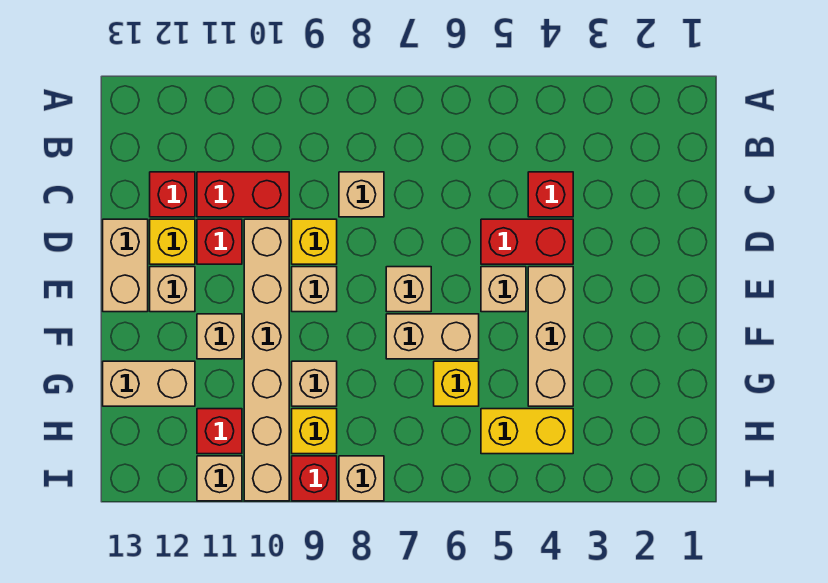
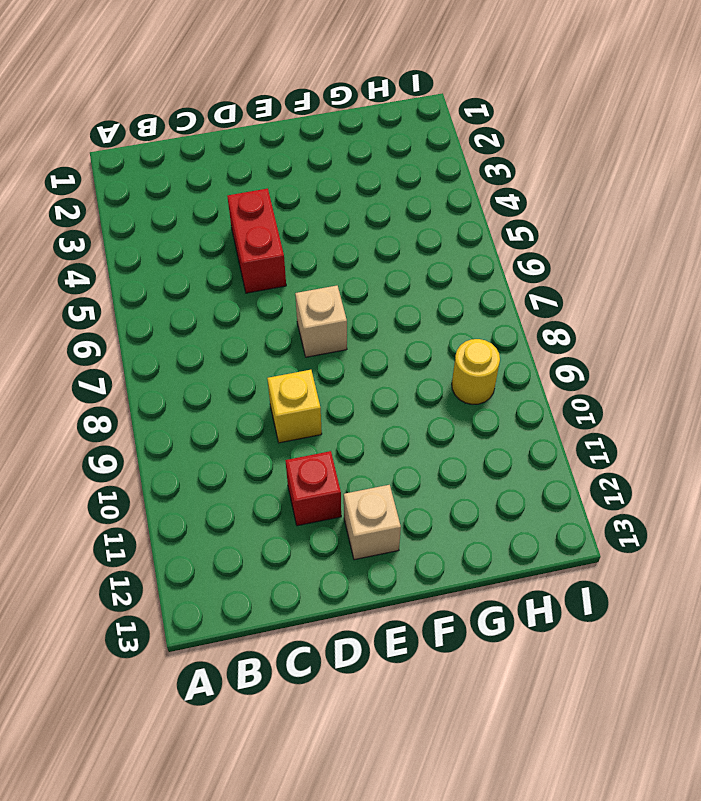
yellow 1x1 round brick [452,339,500,404] -> yellow 1x1 brick [292,409,337,454]
none -> red 1x1 brick [528,172,573,217]
none -> tan 1x1 brick [339,172,384,217]
none -> red 1x2 brick [197,172,289,217]

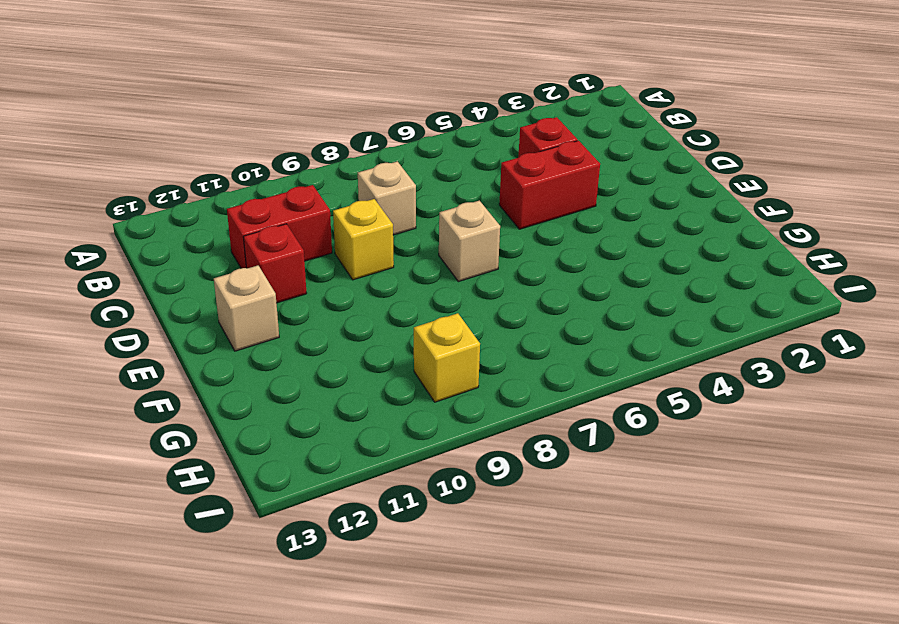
none -> red 1x1 brick [150,172,195,217]
none -> tan 1x6 brick [244,219,289,501]
none -> yellow 1x1 brick [150,219,195,264]

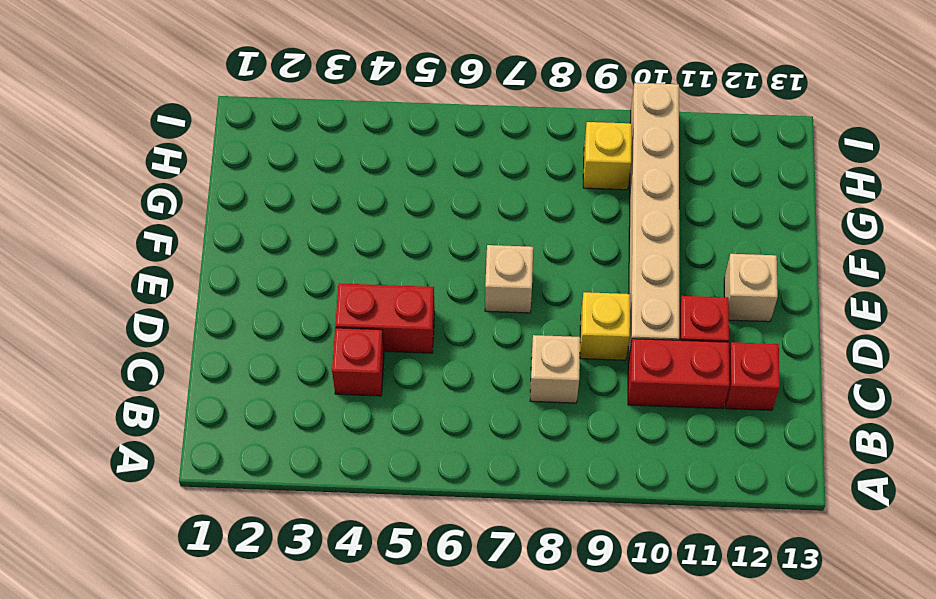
none -> yellow 1x1 brick [150,219,195,264]
none -> tan 1x2 brick [103,219,148,312]
none -> tan 1x3 brick [528,267,573,406]

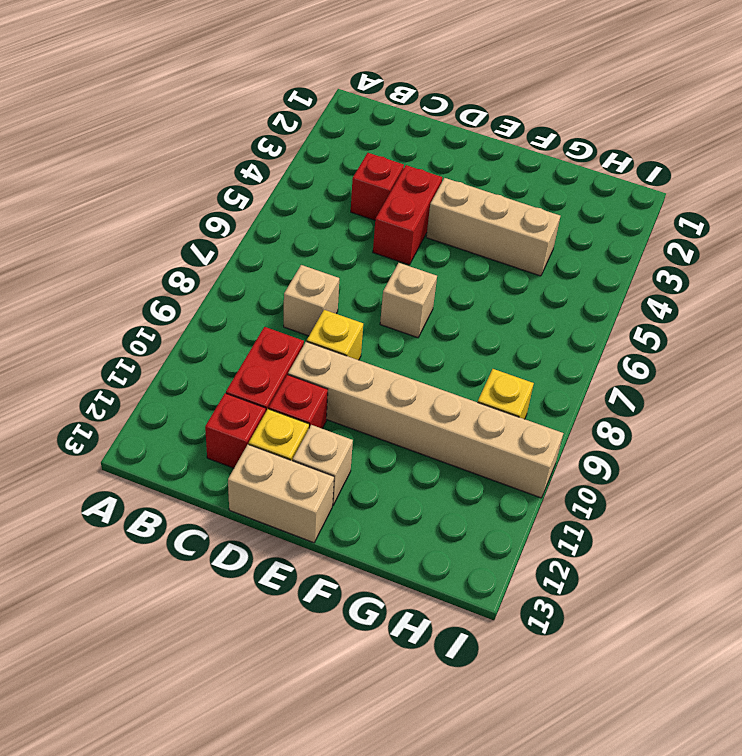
none -> tan 1x1 brick [481,267,526,312]
none -> tan 1x1 brick [292,267,337,312]
none -> tan 1x2 brick [386,314,479,359]

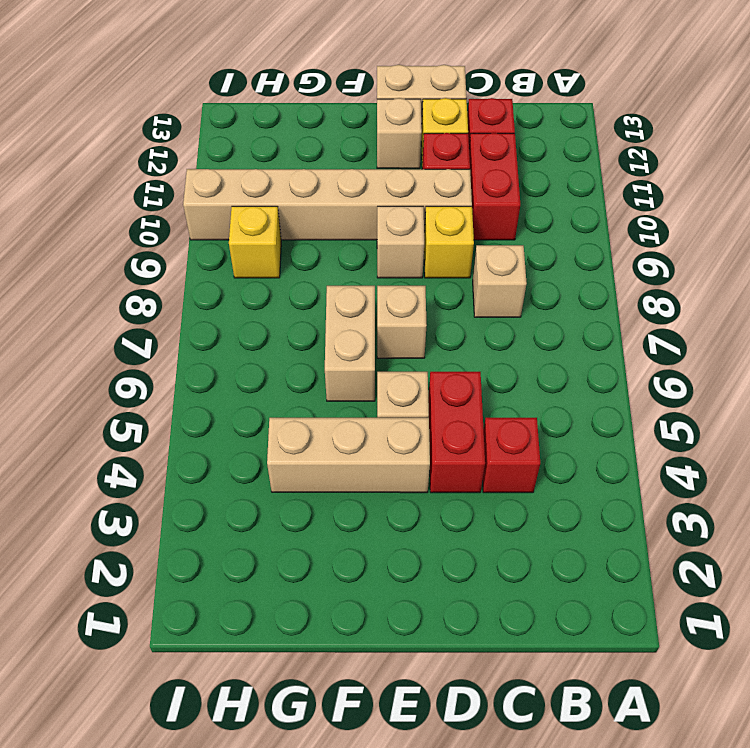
none -> tan 1x1 brick [197,314,242,359]
none -> yellow 1x1 brick [434,361,479,406]
none -> tan 1x1 brick [292,361,337,406]

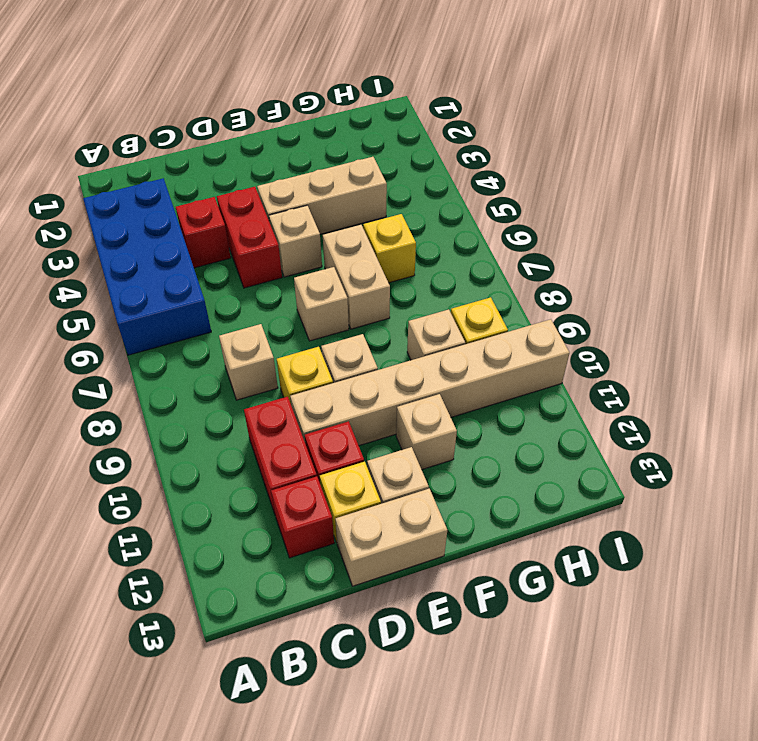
blue 2x4 brick [83,178,211,355] -> none
none -> tan 1x2 brick [103,361,195,406]
none -> yellow 1x2 brick [481,409,573,454]
none -> red 1x1 brick [197,409,242,454]

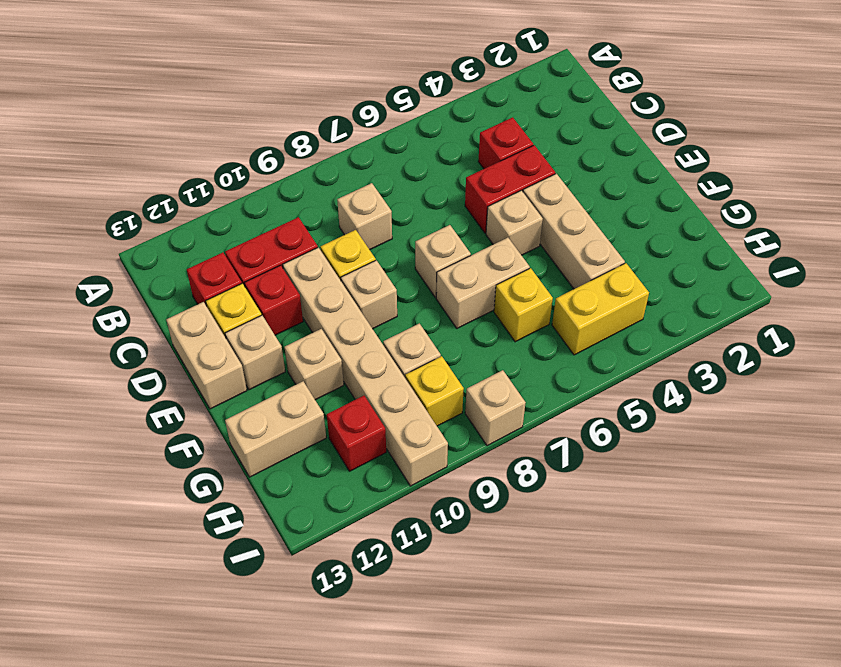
none -> red 1x1 brick [292,456,337,501]
none -> tan 1x1 brick [197,456,242,501]

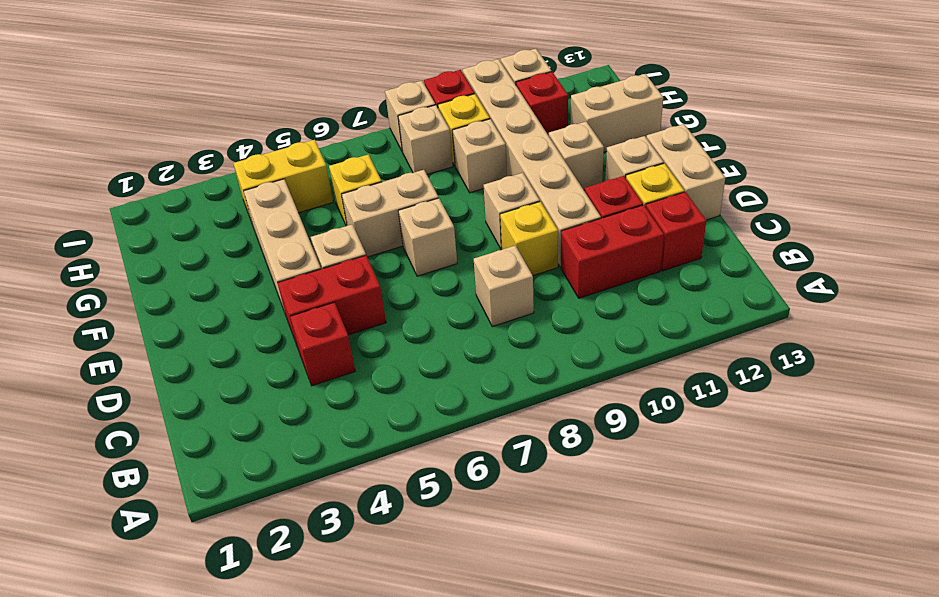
tan 1x1 brick [398,105,453,174] -> none

